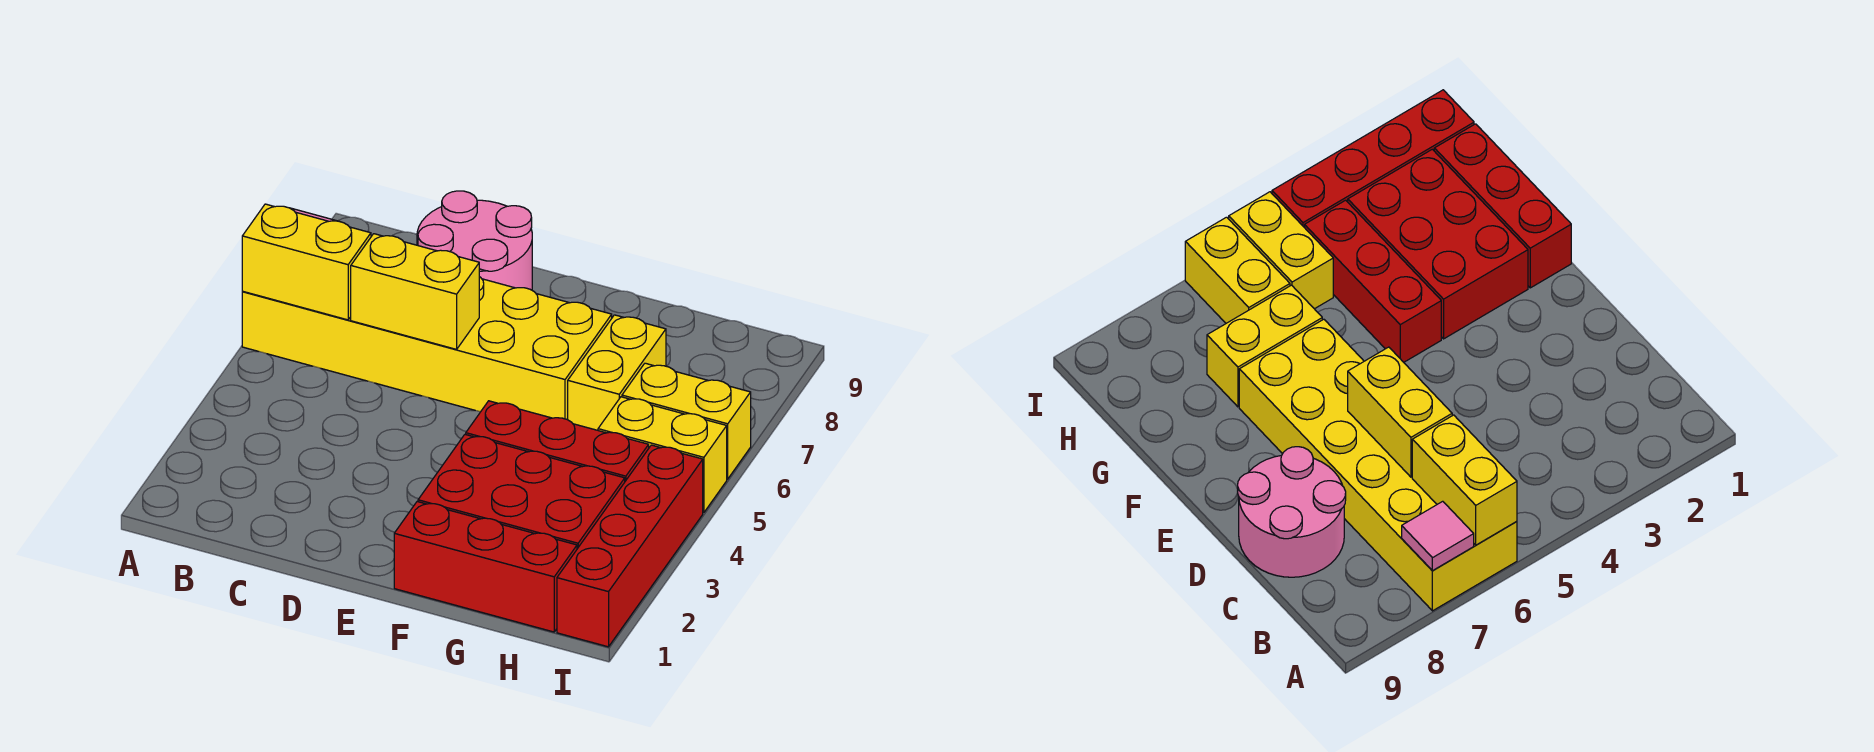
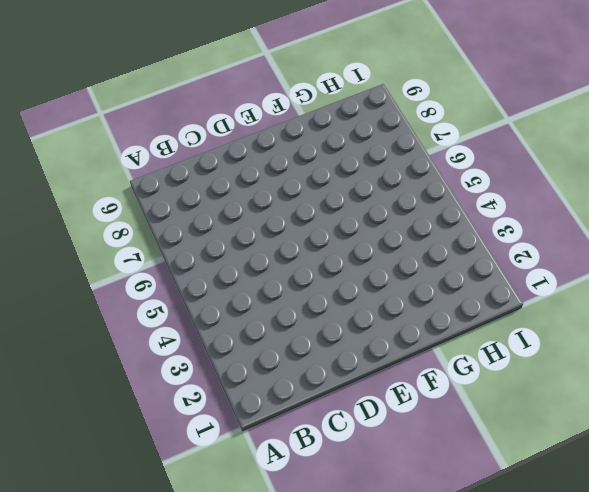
none -> yellow 2x6 brick [242,277,612,420]
none -> pink 2x2 round brick [417,191,532,290]
none -> red 1x3 brick [394,502,577,632]

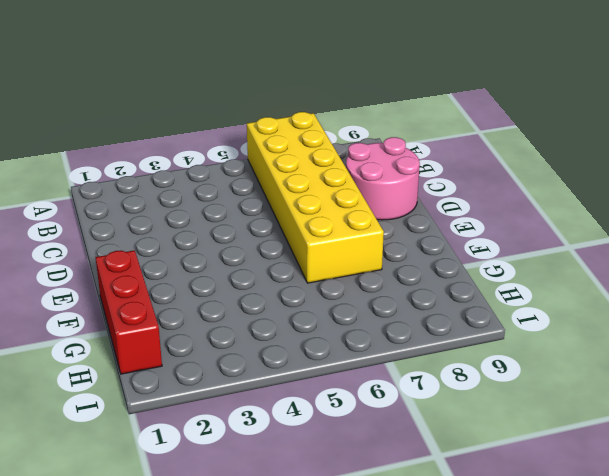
none -> red 2x3 brick [418,434,625,549]
none -> red 1x3 brick [466,401,649,481]
none -> yellow 1x2 brick [568,315,666,430]

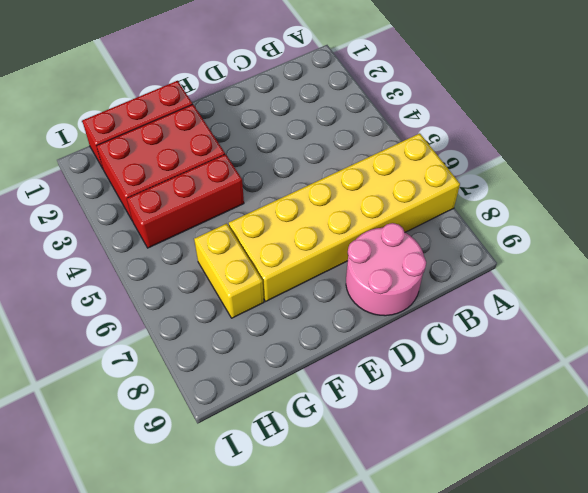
none -> yellow 1x2 brick [598,397,727,513]
none -> yellow 1x2 brick [622,363,751,479]
none -> red 1x4 brick [557,445,703,647]

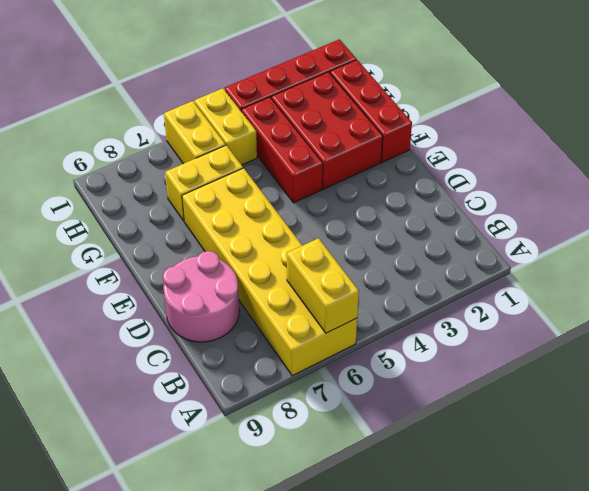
none -> pink 1x1 tile [1402,501,1474,571]
none -> yellow 1x2 brick [351,234,479,349]

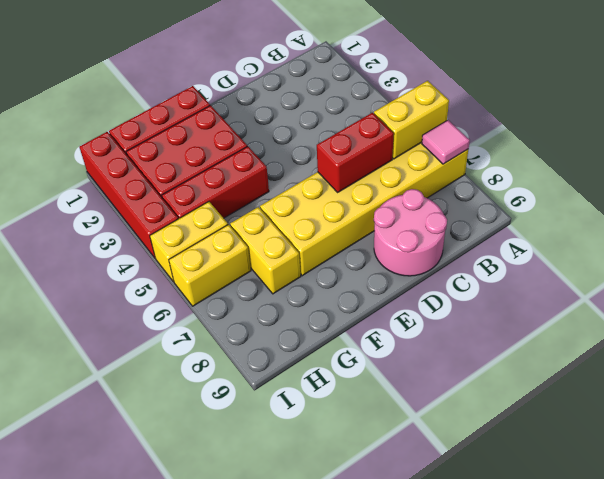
red 1x2 brick [317,112,394,192] -> yellow 1x2 brick [351,234,479,349]

